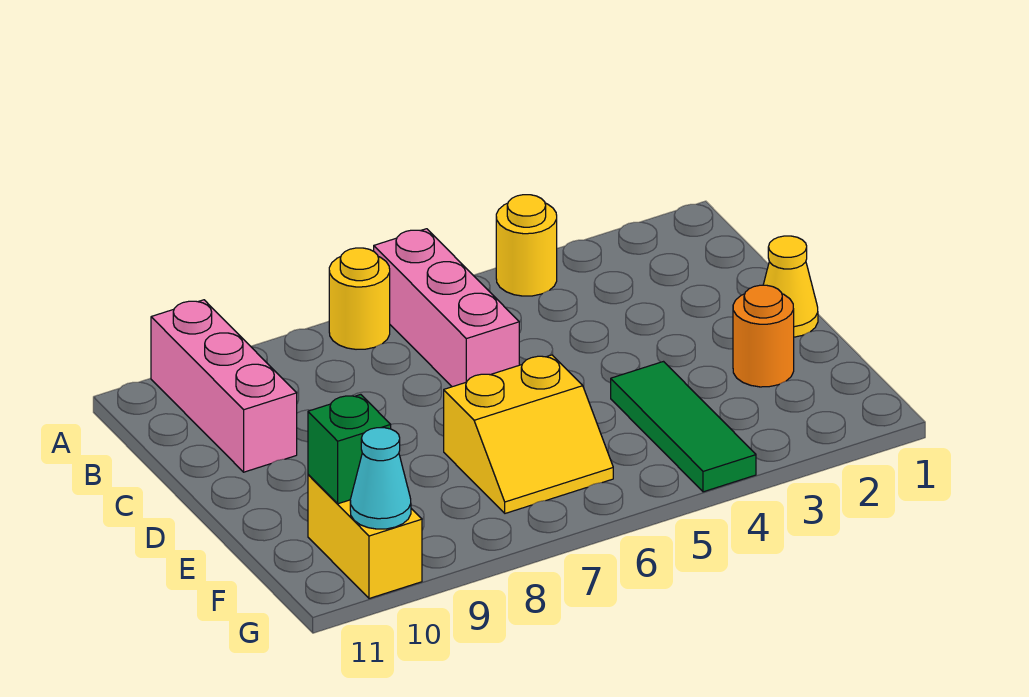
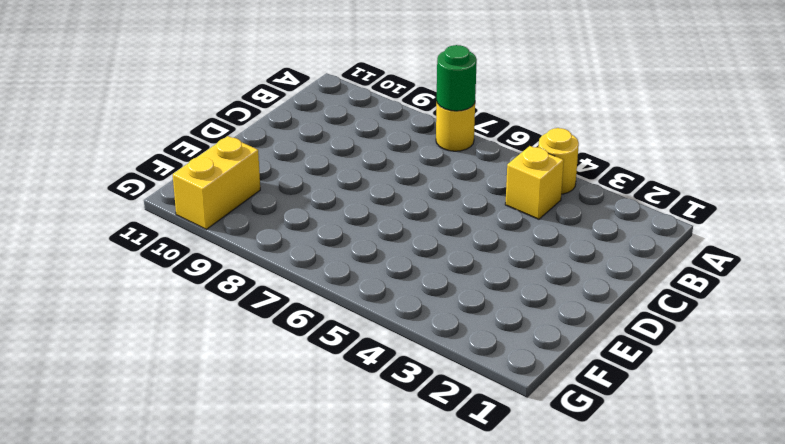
green 1x1 round brick [437,45,477,111] -> none
yellow 1x1 brick [505,146,564,219] -> none
none -> pink 1x3 brick [374,229,519,387]
none -> pink 1x3 brick [151,300,297,472]

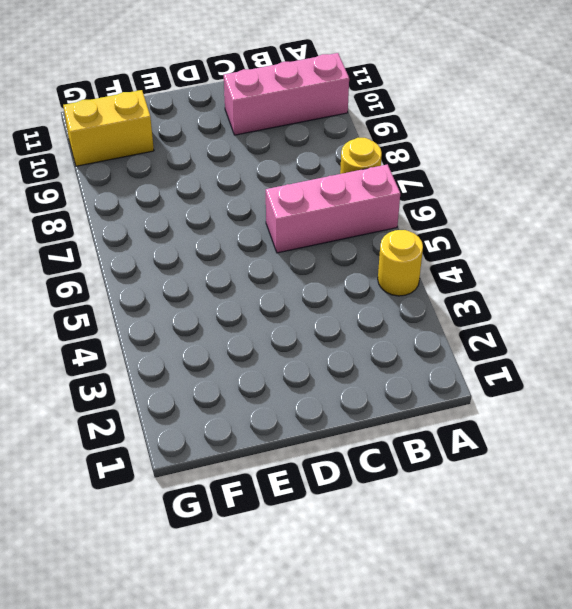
none -> yellow 1x1 cone [763,236,818,337]
none -> orange 1x1 round brick [733,285,794,387]

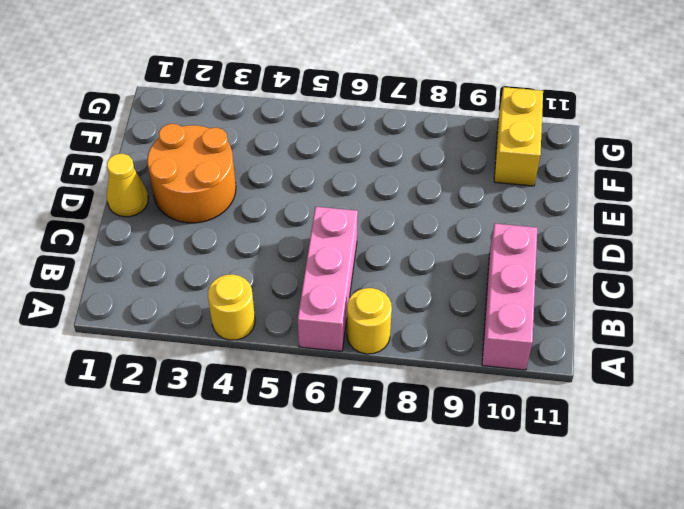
orange 2x2 round brick [147,124,236,223] -> orange 1x1 round brick [733,285,794,387]
none -> green 1x3 tile [611,362,756,492]
none -> yellow 2x2 slope [444,355,613,513]

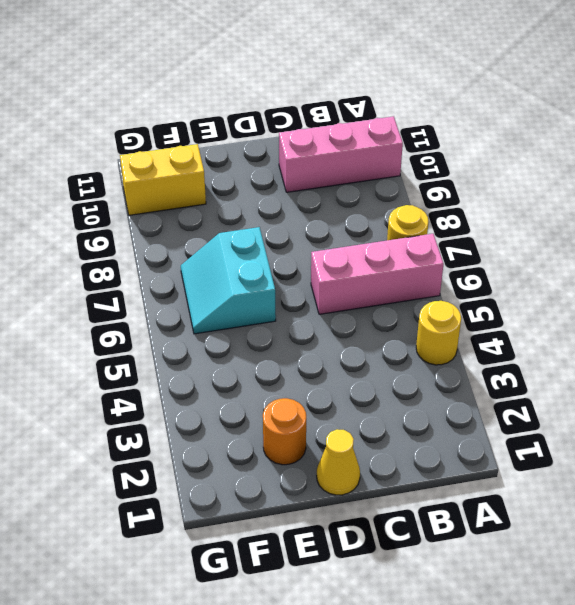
cyan 2x2 slope [181,227,276,334] -> yellow 2x2 slope [444,355,613,513]
none -> green 1x3 tile [611,362,756,492]
none -> green 1x1 brick [308,395,391,504]

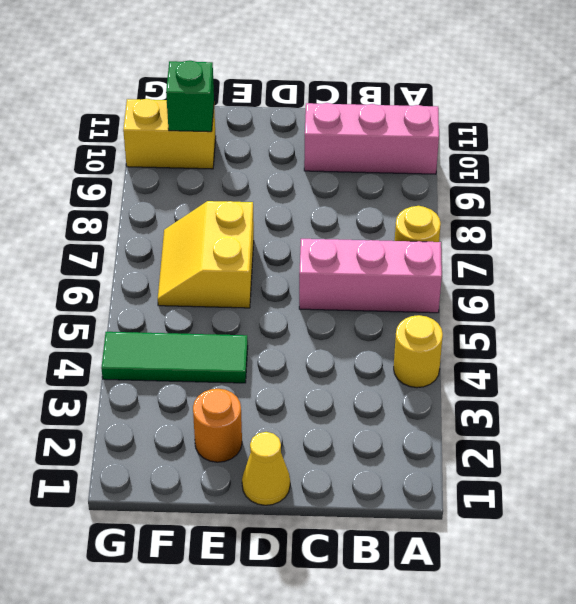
none -> cyan 1x1 cone [350,428,411,529]

